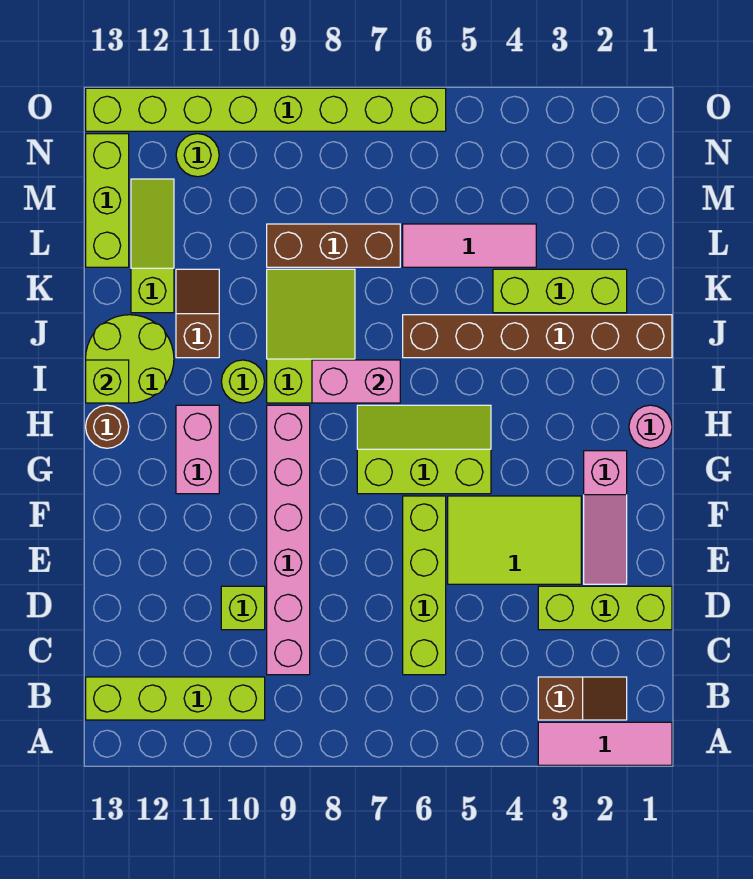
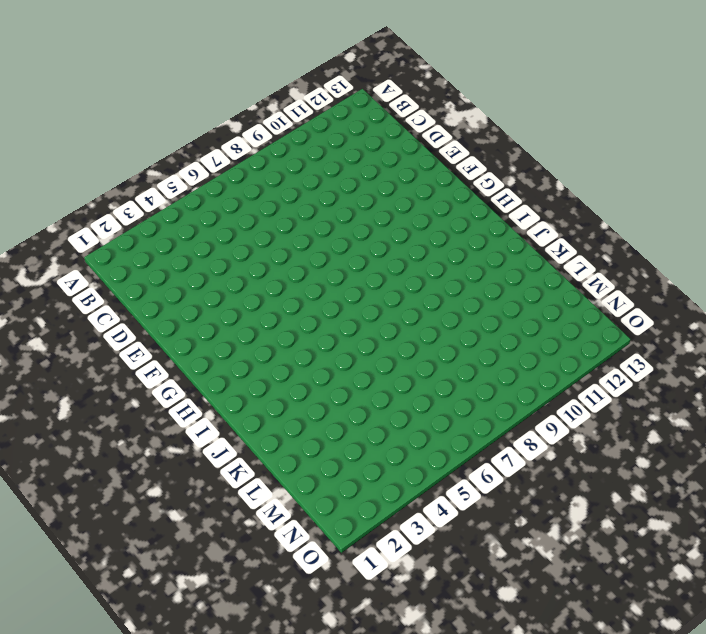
none -> pink 1x3 tile [538,722,672,765]
none -> brown 1x2 slope [538,677,627,720]
none -> lime 1x4 brick [86,677,265,720]

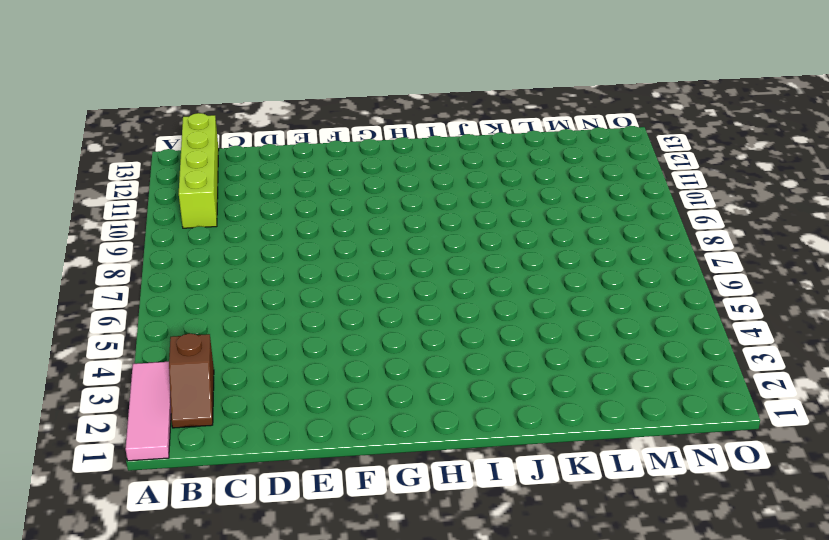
none -> lime 1x4 brick [403,496,446,675]
none -> pink 1x6 brick [267,405,310,675]
none -> lime 1x3 brick [538,586,672,630]

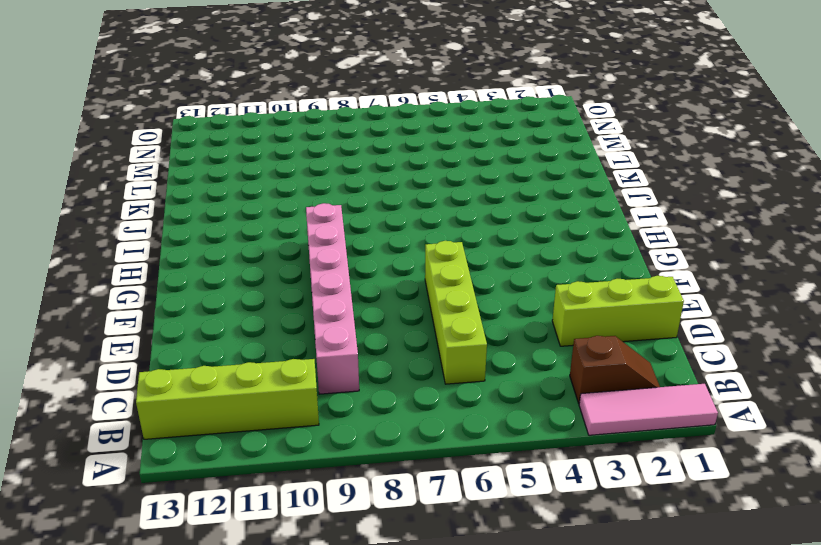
none -> lime 1x1 brick [221,586,265,630]
none -> pink 1x3 slope [584,451,627,584]
none -> lime 2x3 tile [448,496,581,584]

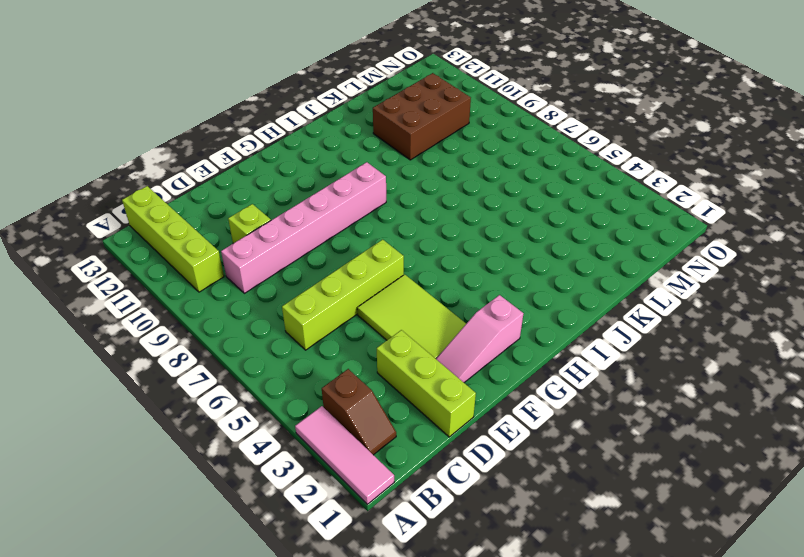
brown 2x3 brick [373,73,471,160] -> brown 1x2 slope [176,269,219,358]
none -> lime 2x3 slope [357,405,491,494]
none -> pink 1x2 brick [176,405,219,494]
none -> pink 1x1 round brick [629,405,672,448]

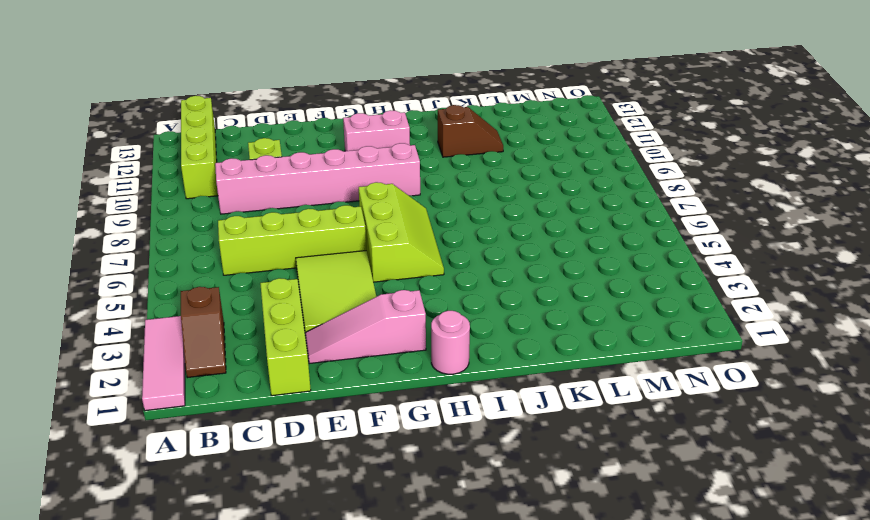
none -> brown 1x1 round brick [86,405,129,448]
none -> lime 2x3 slope [267,269,355,403]
none -> lime 1x1 round brick [221,360,264,403]

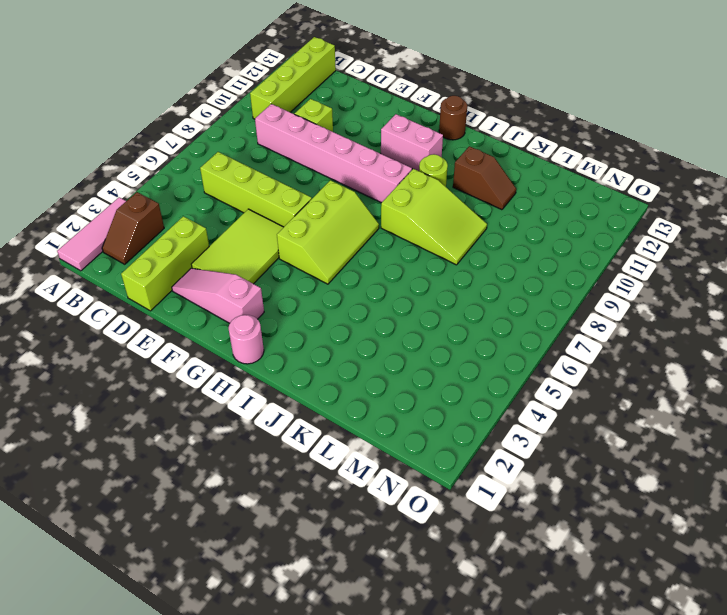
none -> lime 2x2 round brick [86,315,174,403]
none -> brown 1x6 brick [403,315,672,358]
none -> lime 1x3 brick [493,269,627,313]

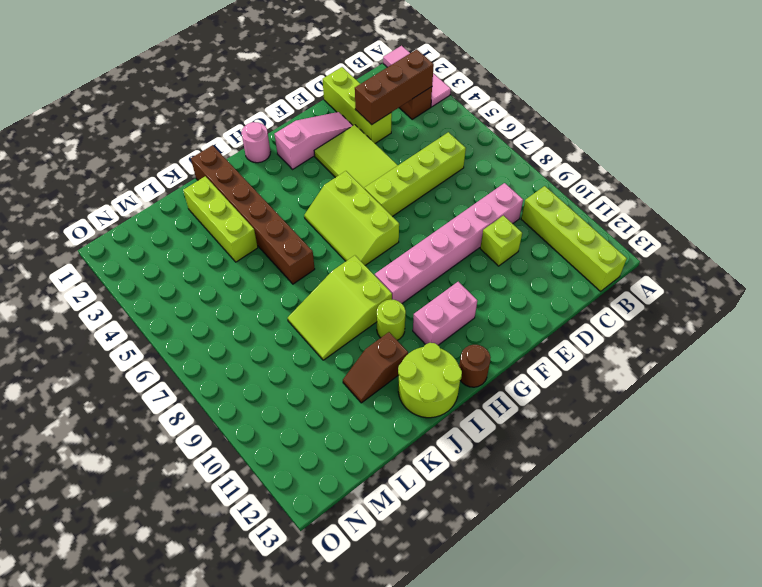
brown 1x3 brick [355,49,434,125] -> brown 1x3 brick turned to [267,224,400,267]
none -> lime 1x3 slope [131,179,174,313]
none -> pink 1x3 tile [403,224,536,267]
none -> lime 1x3 brick [86,134,129,267]

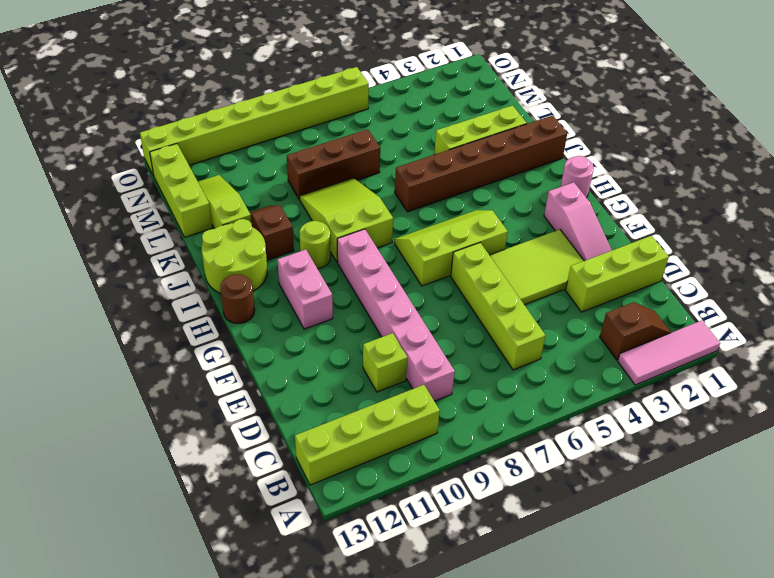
none -> pink 1x3 tile [403,224,536,267]
none -> lime 1x1 round brick [176,134,219,177]
none -> pink 1x2 brick [312,360,400,403]

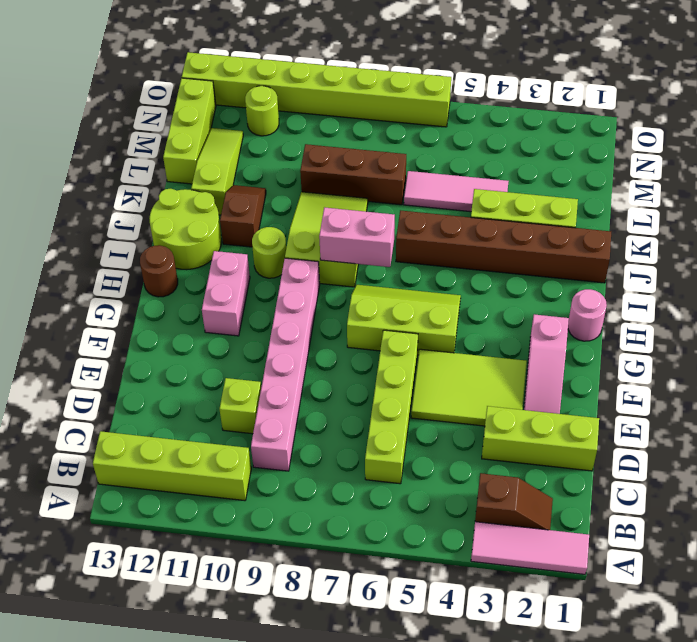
none -> lime 1x1 brick [86,360,129,403]

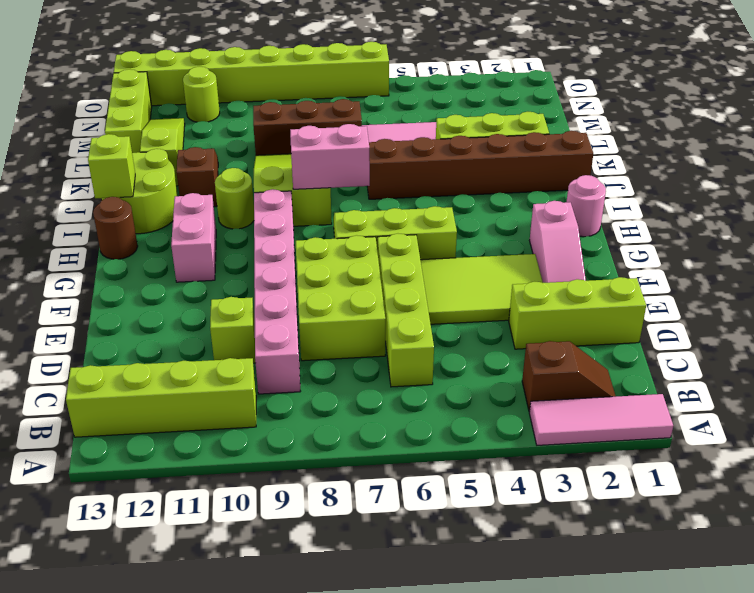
lime 2x3 brick [296,235,385,361] -> none

